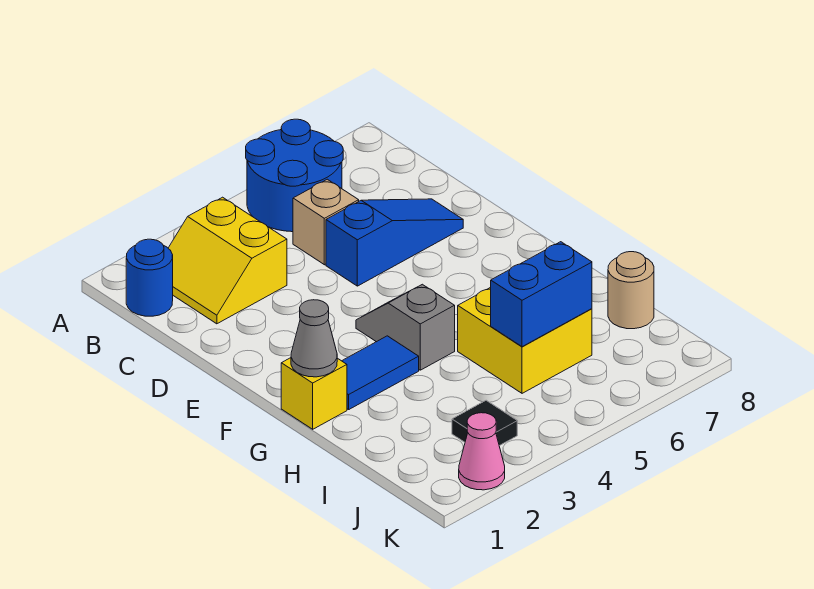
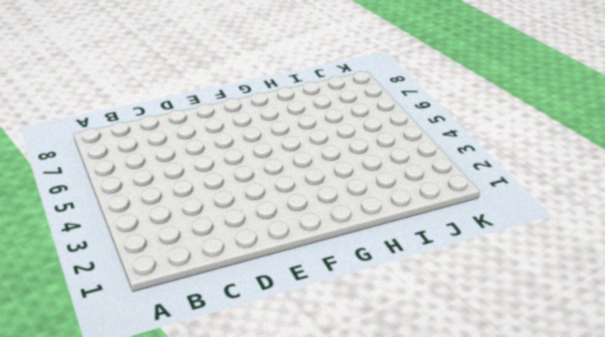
none -> blue 2x2 round brick [246,119,343,232]
none -> blue 1x1 round brick [126,239,173,316]
none -> yellow 2x2 slope [168,197,287,324]

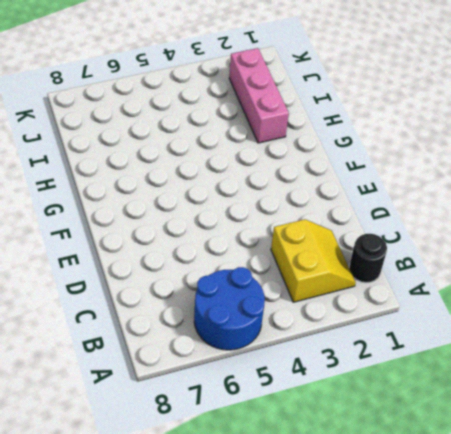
black 1x1 round brick [349,234,387,283] -> blue 1x1 round brick [126,239,173,316]
pink 1x3 brick [229,48,289,143] -> none
none -> tan 1x1 brick [293,179,359,265]
none -> blue 1x3 slope [326,199,463,286]
none -> grey 1x2 slope [356,284,455,370]

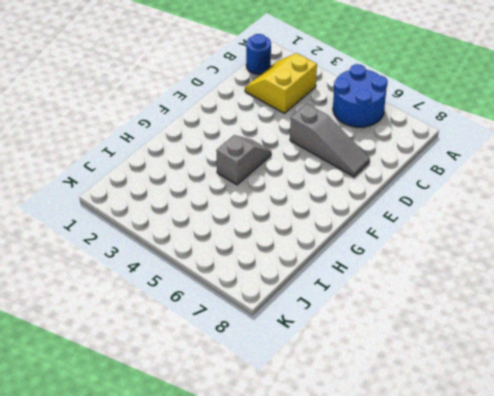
grey 1x3 slope [290,104,370,177] -> blue 1x3 slope [326,199,463,286]
none -> tan 1x1 brick [293,179,359,265]
none -> yellow 1x1 brick [281,358,347,429]
none -> blue 1x2 tile [342,336,419,410]

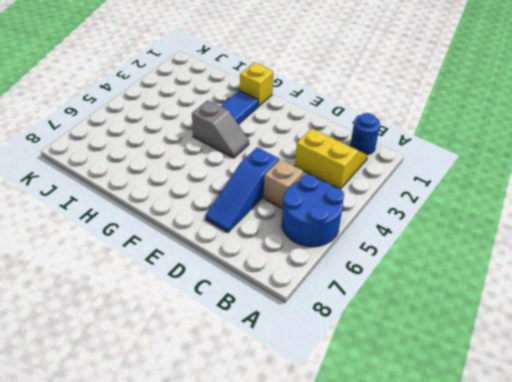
none -> yellow 2x2 brick [458,287,592,393]
none -> tan 1x1 round brick [608,252,654,329]
none -> black 1x1 tile [452,400,517,446]

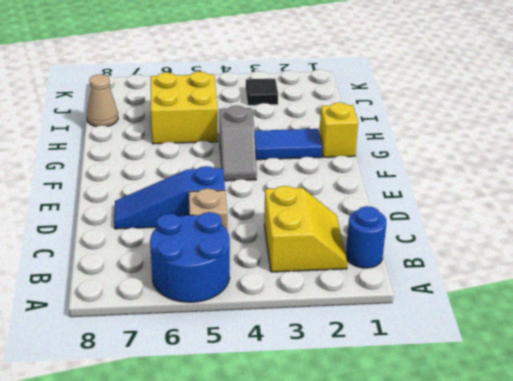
tan 1x1 cone [87,74,118,127] -> tan 1x1 round brick [608,252,654,329]
none -> pink 1x1 cone [459,413,505,490]
none -> grey 1x1 cone [291,300,337,377]
none -> blue 1x2 brick [491,242,592,347]

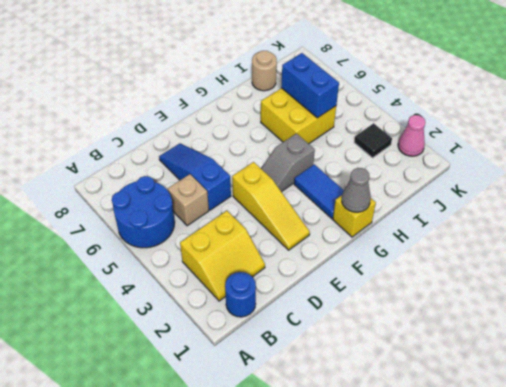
yellow 1x3 slope [232,162,310,250] -> none

